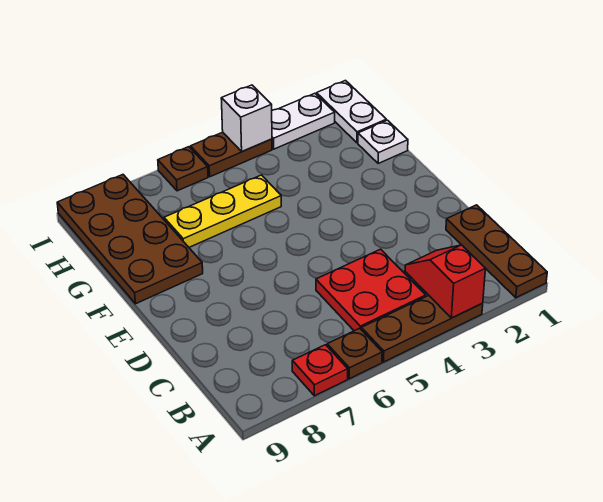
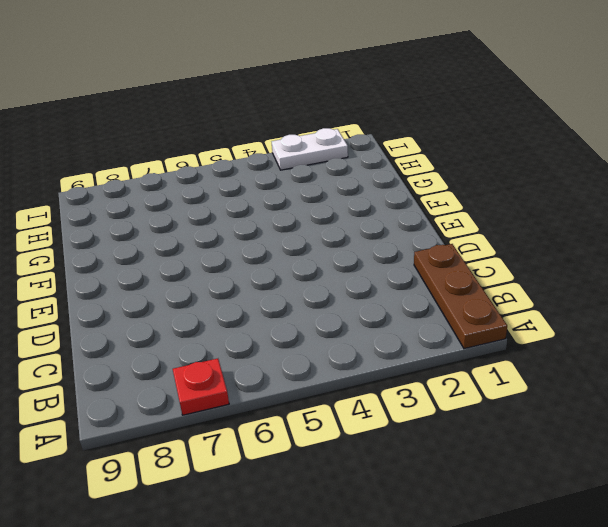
none -> brown 1x3 plate [361,295,483,362]
none -> brown 1x1 plate [327,328,382,379]
none -> red 2x2 plate [316,249,426,331]

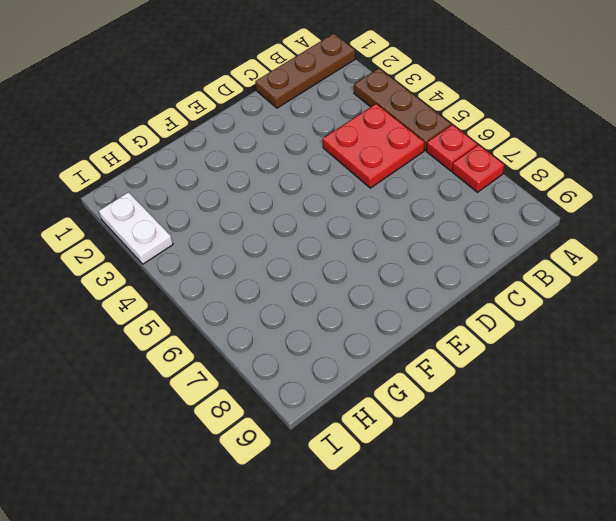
red 1x1 plate [426,125,477,171] -> brown 1x1 plate [327,328,382,379]
none -> brown 2x4 plate [57,175,203,304]
none -> white 1x1 plate [358,120,408,163]
none -> yellow 1x3 plate [164,175,281,247]

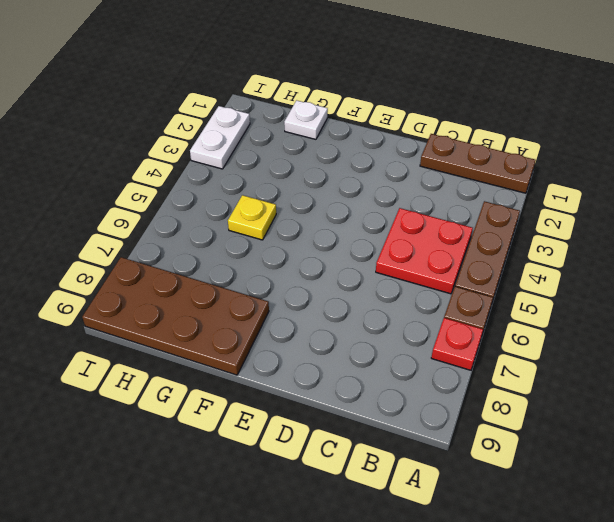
yellow 1x1 plate [228,195,276,240] -> yellow 1x3 plate [164,175,281,247]
none -> white 1x2 plate [317,81,386,143]
none -> brown 1x2 plate [190,132,272,177]
none -> brown 1x1 plate [158,147,208,191]

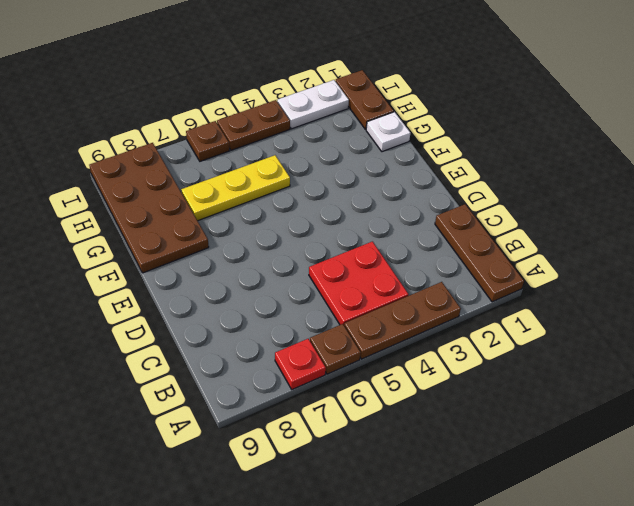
brown 1x2 plate [335,70,394,130] -> white 1x2 plate [317,81,386,143]
none -> red 1x2 slope [405,245,486,318]
none -> white 1x1 brick [221,85,272,151]

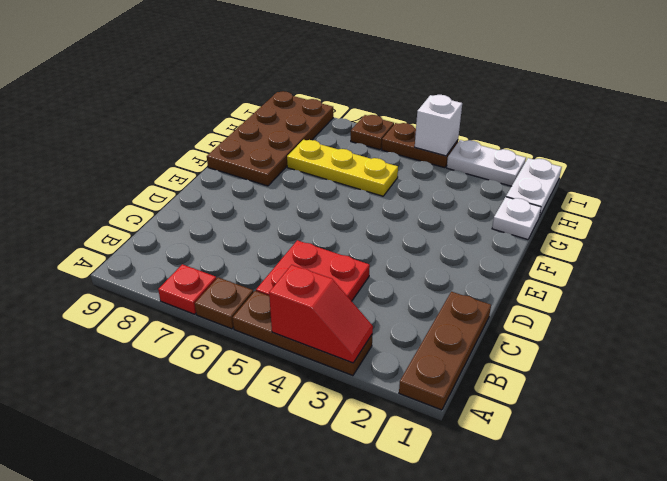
red 1x2 slope [269,265,373,363] -> red 1x2 slope turned to [405,245,486,318]

